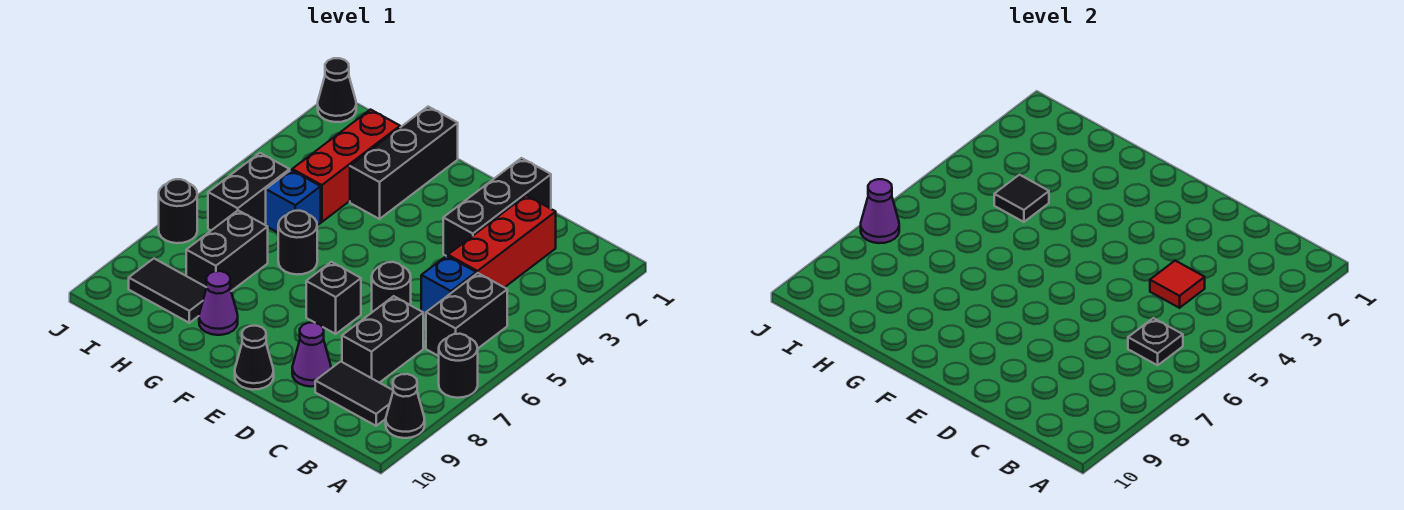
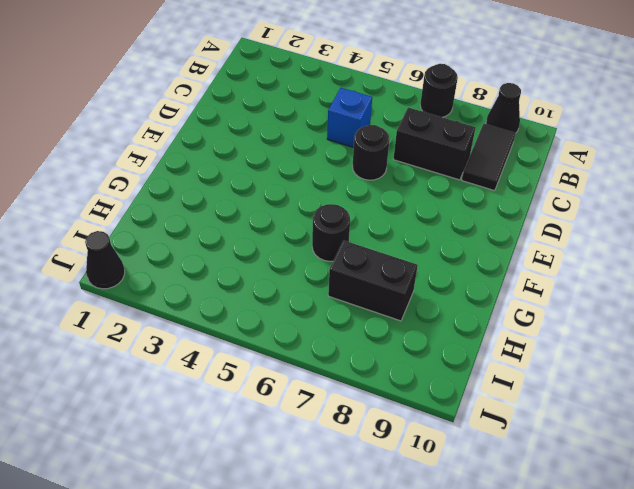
none -> black 1x2 brick [426,273,507,356]
none -> red 1x3 brick [448,195,556,288]
none -> black 1x3 brick [443,158,551,256]

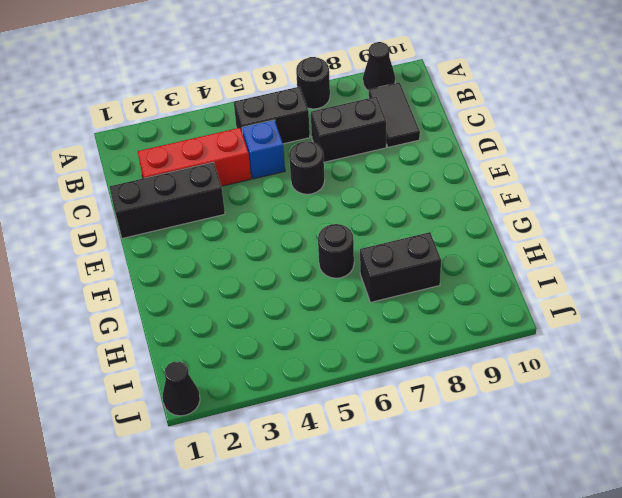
none -> purple 1x1 cone [292,323,331,387]
none -> black 1x1 brick [306,262,361,334]
none -> black 1x1 cone [235,326,274,390]

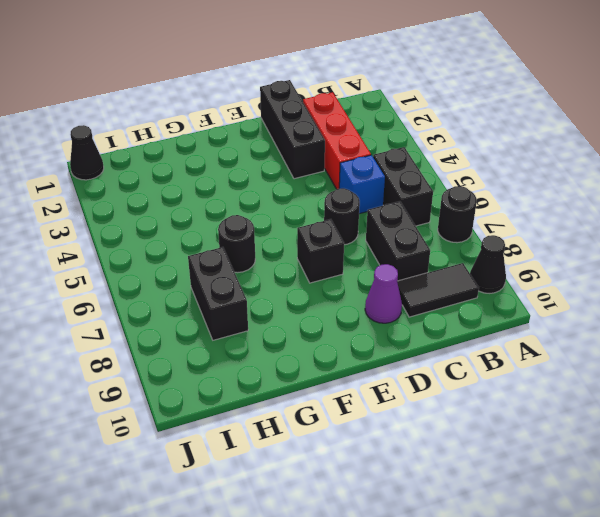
none -> black 1x1 cone [235,326,274,390]
none -> black 1x3 brick [350,107,458,219]
none -> purple 1x1 cone [199,271,238,335]

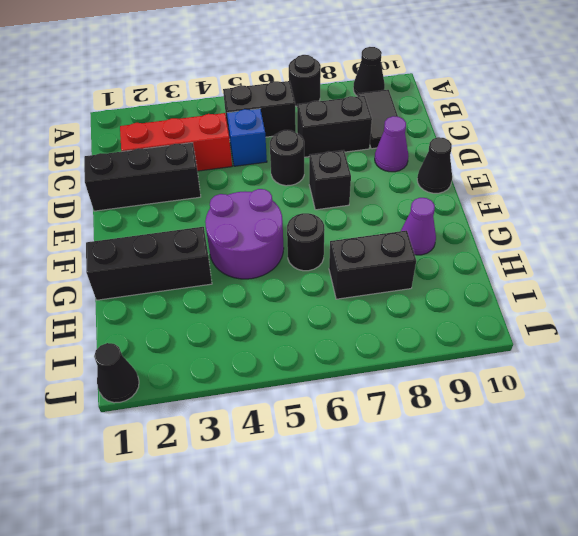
purple 2x2 round brick [205,189,284,279] -> none
none -> red 1x3 brick [292,110,400,222]
none -> blue 1x1 brick [266,170,321,233]
none -> black 1x2 tile [129,258,207,323]

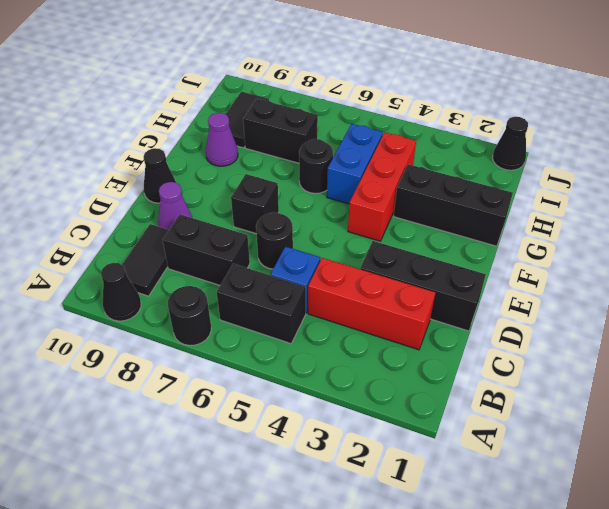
red 1x3 brick [348,132,416,241] -> red 1x3 brick turned to [292,110,400,222]
blue 1x2 brick [327,124,383,204] -> blue 1x1 brick [266,170,321,233]
none -> black 1x2 brick [208,153,290,230]
none -> black 1x1 round brick [159,179,197,243]
none -> black 1x1 plate [1128,318,1183,365]

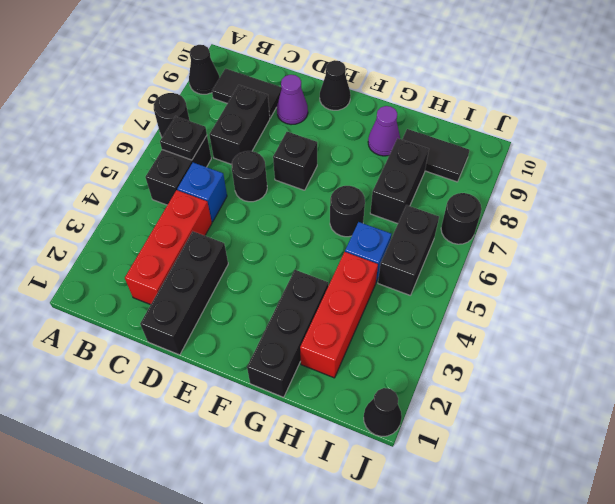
none -> red 1x1 tile [1150,260,1205,308]
none -> black 1x1 tile [994,175,1049,222]
none -> purple 1x1 cone [861,179,899,243]

